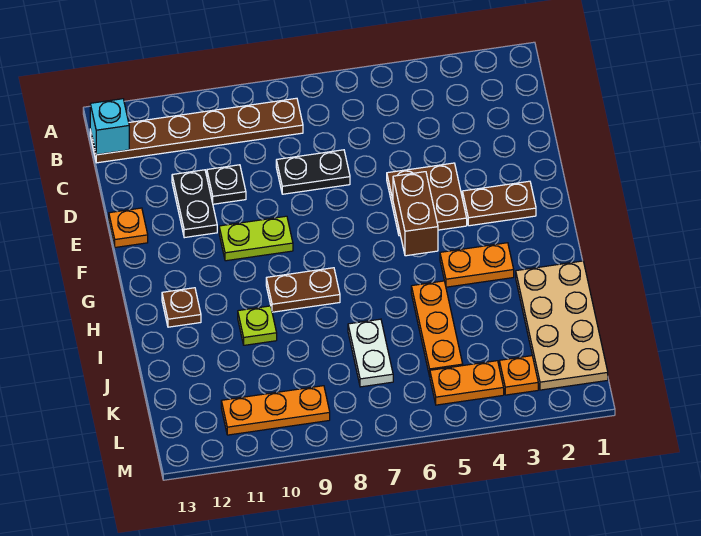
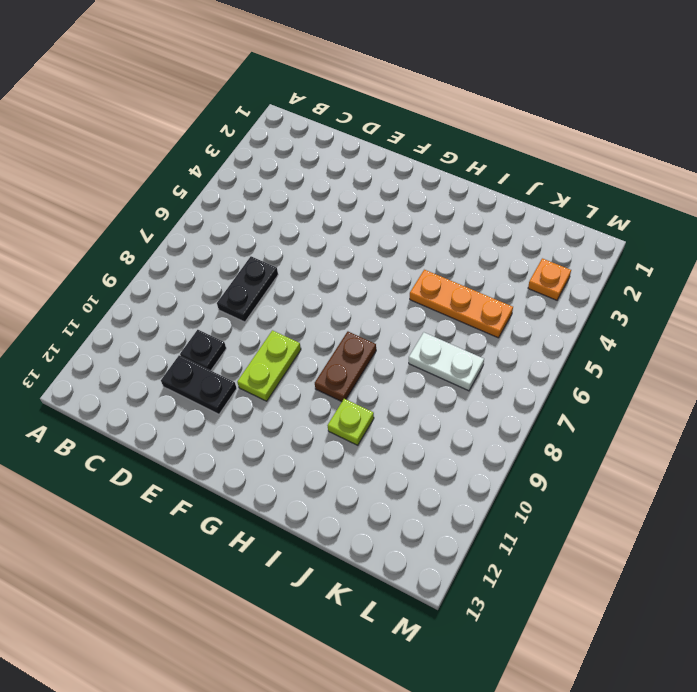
none -> brown 1x6 plate [90,98,303,163]
none -> brown 2x2 plate [387,163,467,236]
none -> orange 1x1 plate [109,208,148,247]

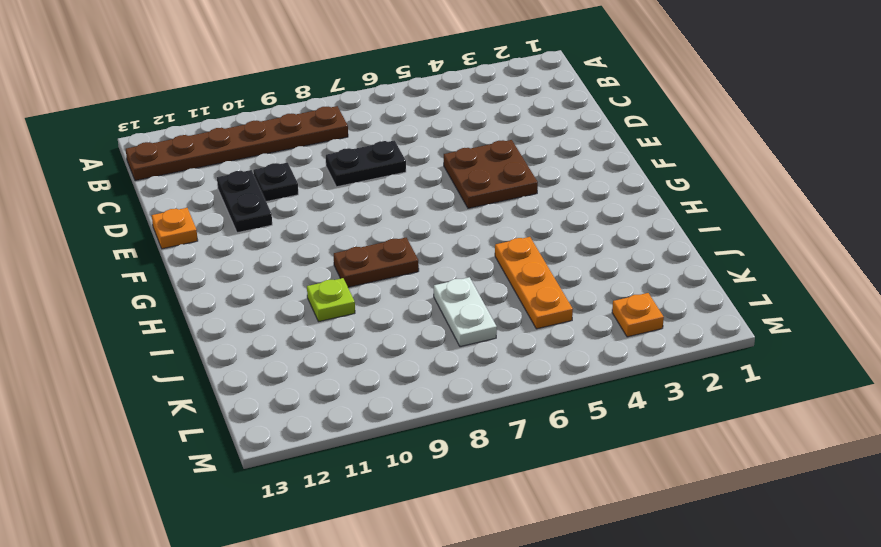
none -> brown 1x2 plate [462,181,536,226]
none -> lime 1x2 plate [219,216,293,261]
none -> orange 1x2 plate [440,243,514,287]

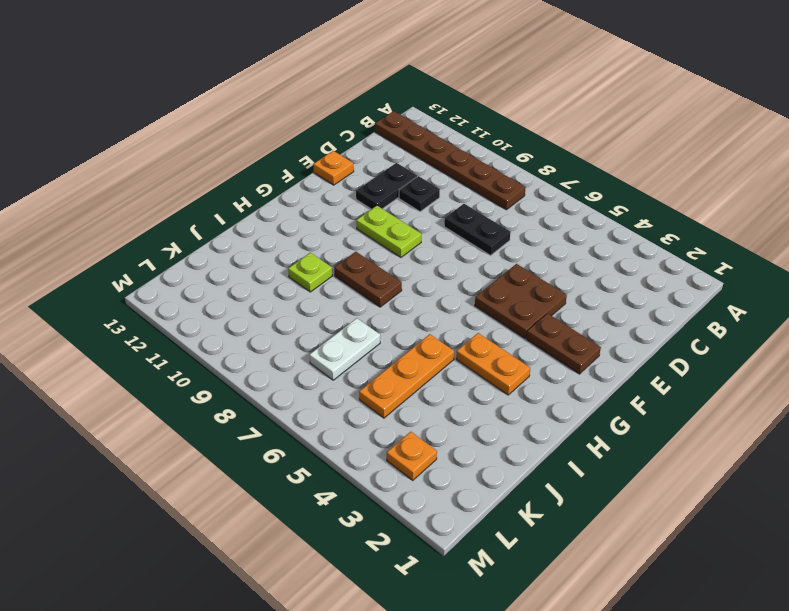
none -> brown 1x1 plate [162,288,201,327]
none -> tan 2x4 plate [516,261,608,390]
none -> orange 1x2 plate [430,361,504,405]

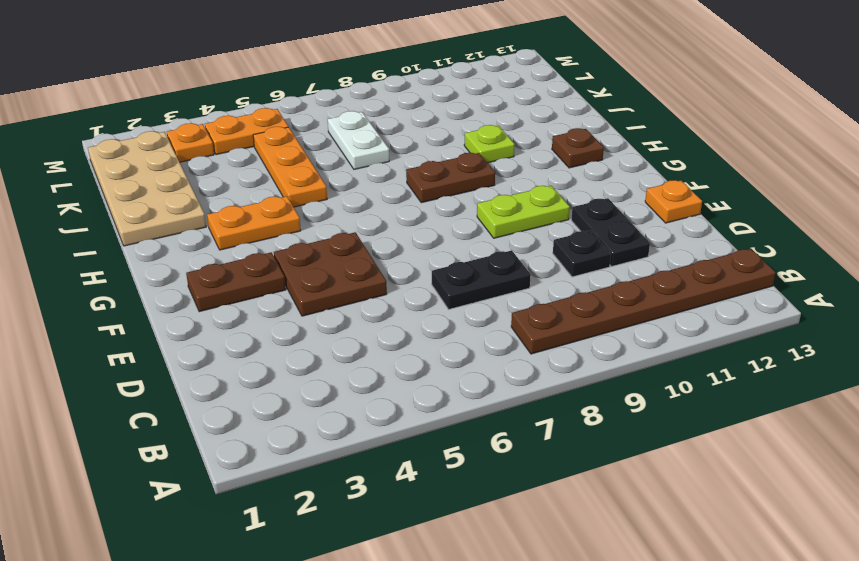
none -> orange 1x3 plate [221,386,330,435]
none -> cyan 1x1 brick [90,99,129,155]
none -> brown 1x2 brick [393,172,438,256]

